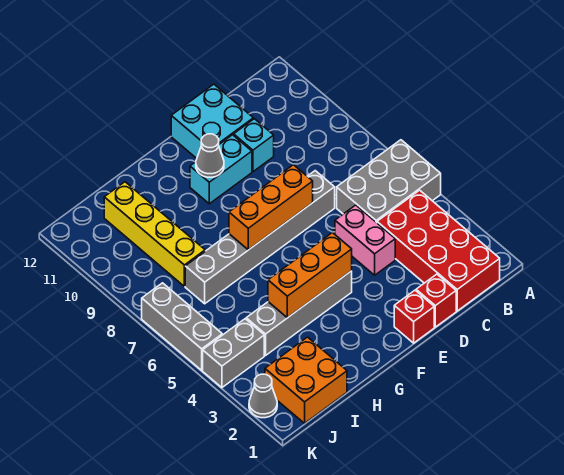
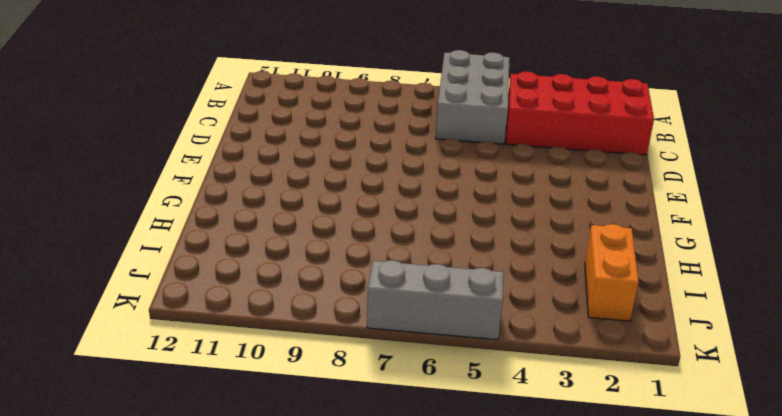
orange 1x2 brick [585,224,639,321] -> orange 2x2 brick [265,337,347,423]
none -> red 1x1 brick [416,274,456,327]
none -> pink 1x2 brick [335,205,395,275]
none -> grey 1x6 brick [185,171,335,304]

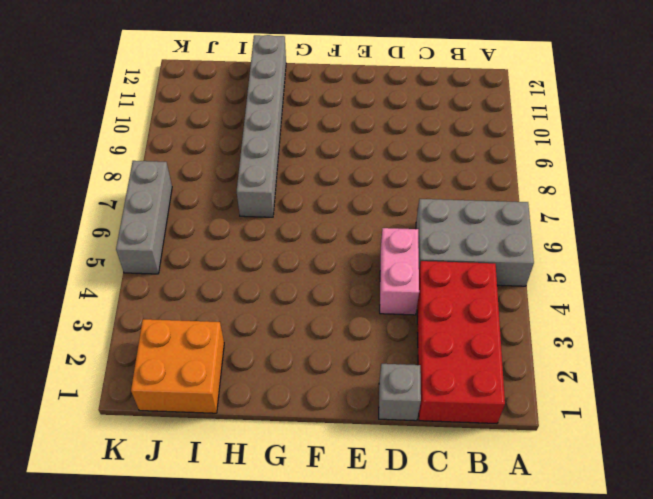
grey 1x1 brick [379,363,421,421] -> red 1x1 brick [416,274,456,327]
grey 1x6 brick [237,35,286,217] -> grey 1x6 brick turned to [185,171,335,304]
none -> cyan 1x1 brick [234,119,274,172]
none -> cyan 2x2 brick [171,84,253,158]
none -> red 1x1 brick [394,290,434,343]

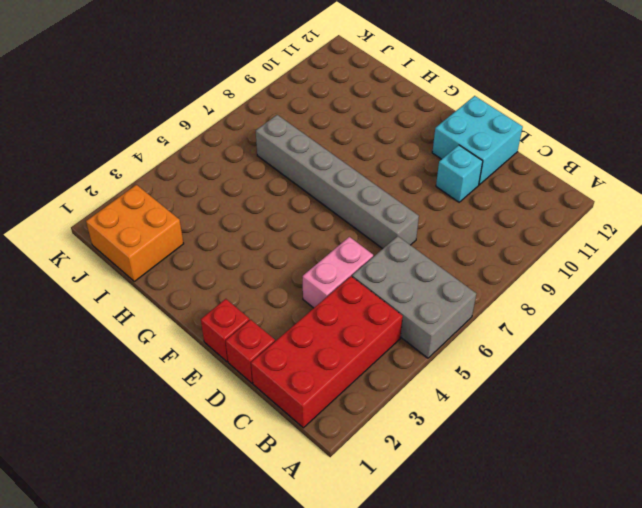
none -> cyan 1x2 brick [190,135,252,204]
none -> grey 1x4 brick [246,271,352,355]
none -> yellow 1x4 brick [104,182,205,286]

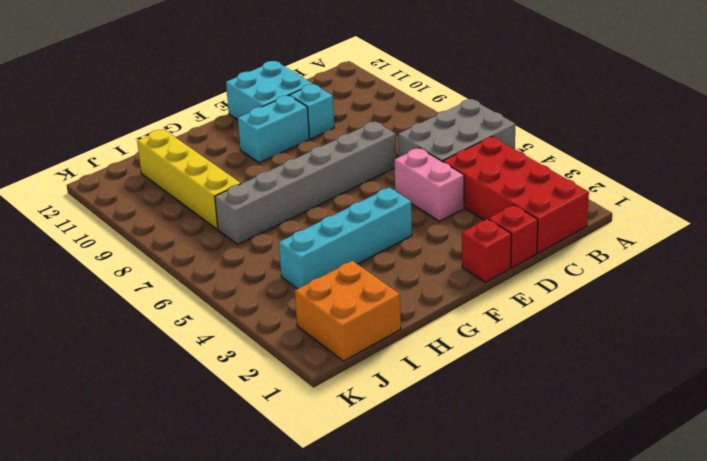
cyan 1x4 brick [279,187,412,289] -> grey 1x4 brick [246,271,352,355]
none -> grey 1x2 brick [203,319,264,388]
none -> grey 1x1 cone [249,374,277,418]
none -> grey 1x3 brick [142,283,222,370]

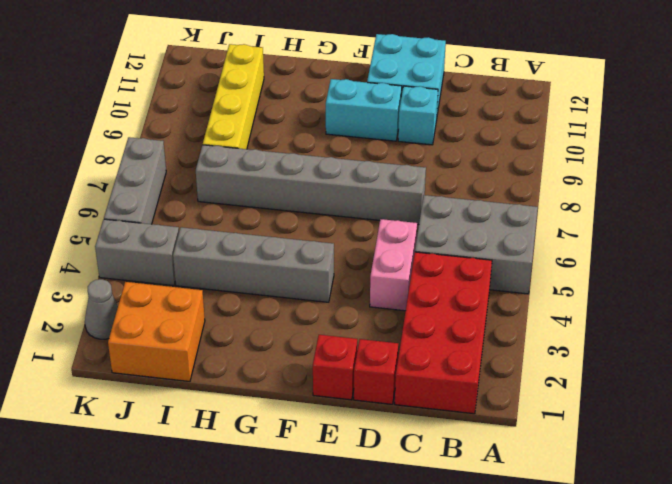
none -> orange 1x3 brick [229,165,313,250]
none -> orange 1x3 brick [268,233,352,318]
none -> grey 1x1 cone [196,134,224,177]

